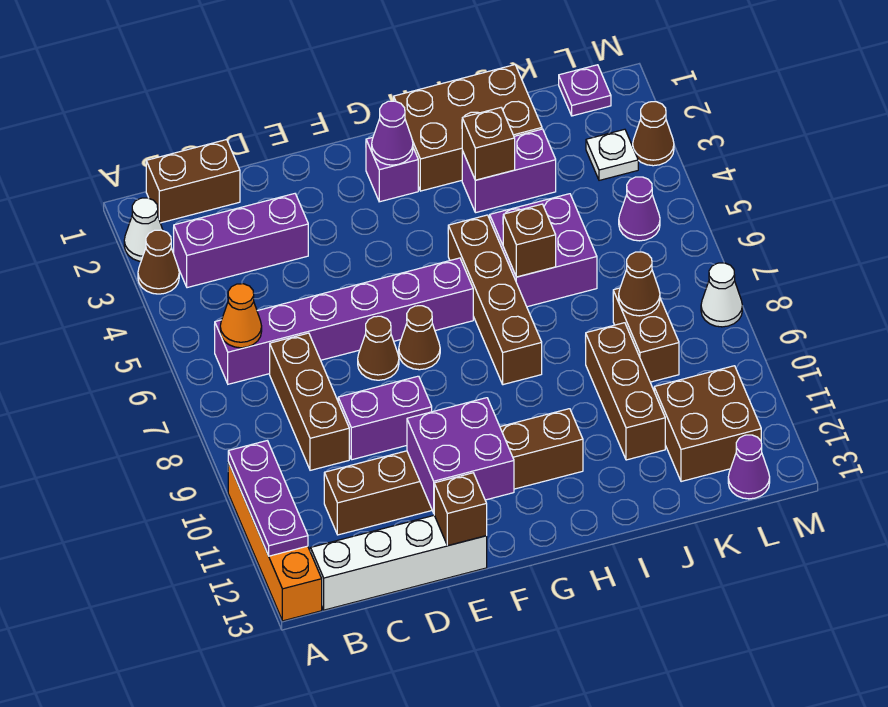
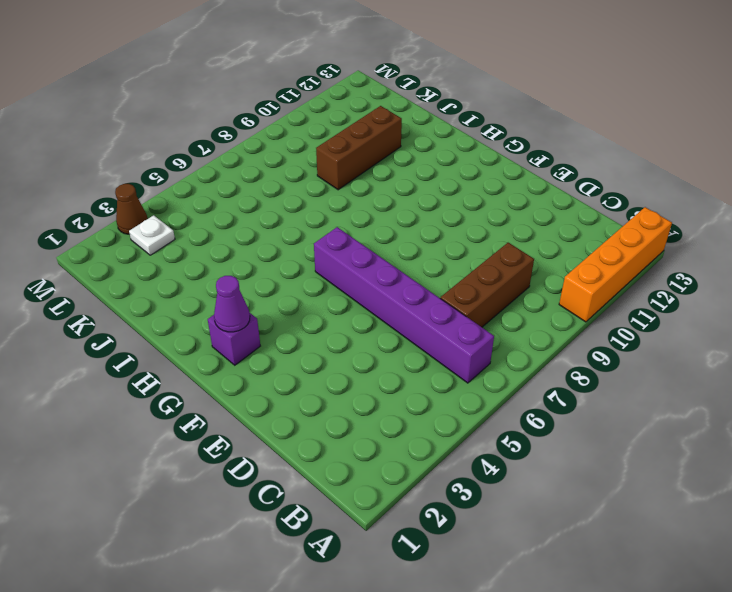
none -> white 1x1 cone [124,198,163,261]
none -> brown 1x1 cone [138,230,179,294]
none -> brown 1x2 brick [146,140,240,223]
none -> purple 1x3 brick [174,194,308,288]

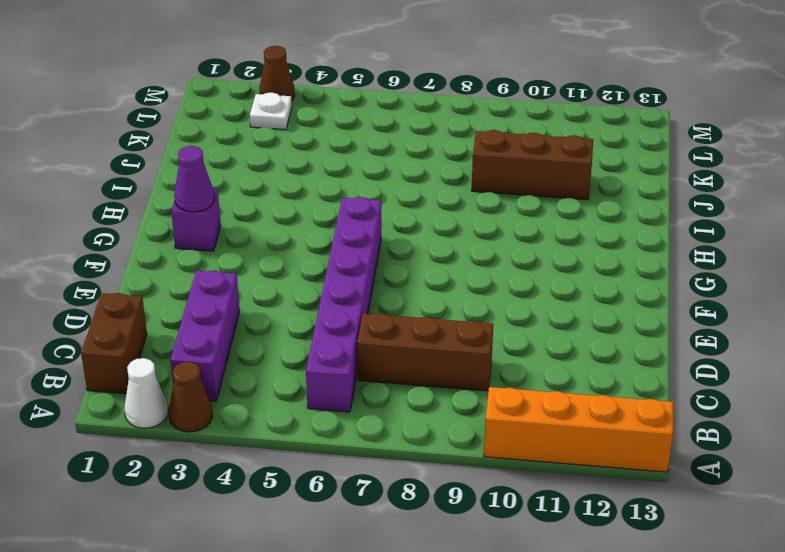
none -> white 1x4 brick [311,516,487,610]
none -> brown 1x6 brick [324,409,583,535]
none -> purple 1x2 brick [338,376,432,460]
none -> brown 1x1 cone [358,316,399,380]

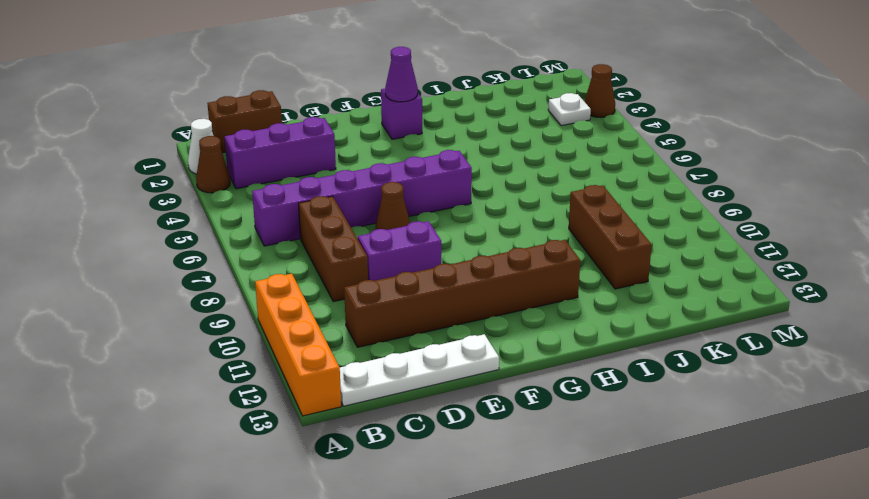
white 1x4 plate [340,334,499,406] -> white 1x4 brick [311,516,487,610]
none -> brown 1x1 cone [399,306,440,370]
none -> brown 2x3 brick [394,65,542,191]
none -> brown 1x4 brick [448,215,542,385]
none -> purple 1x2 brick [462,129,556,213]

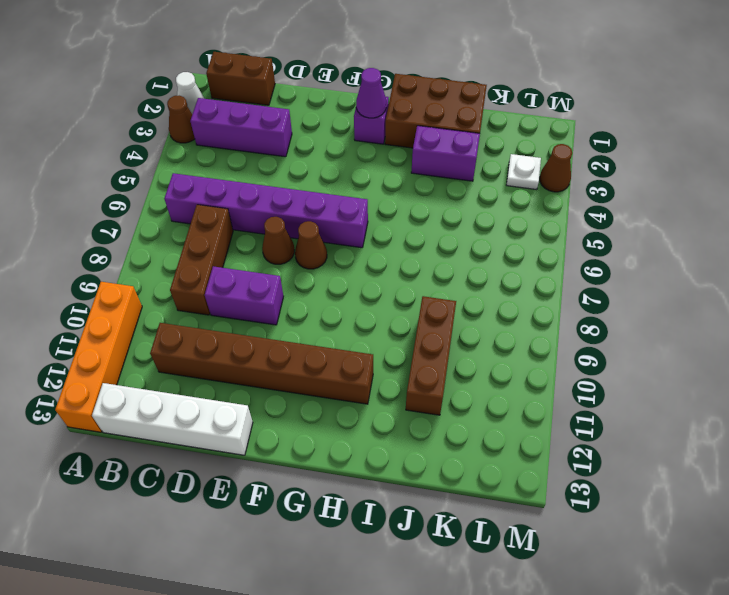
none -> brown 1x4 brick [448,215,542,385]
none -> purple 2x2 brick [490,194,597,307]
none -> brown 1x2 brick [613,288,679,382]
none -> brown 2x2 brick [654,366,761,482]

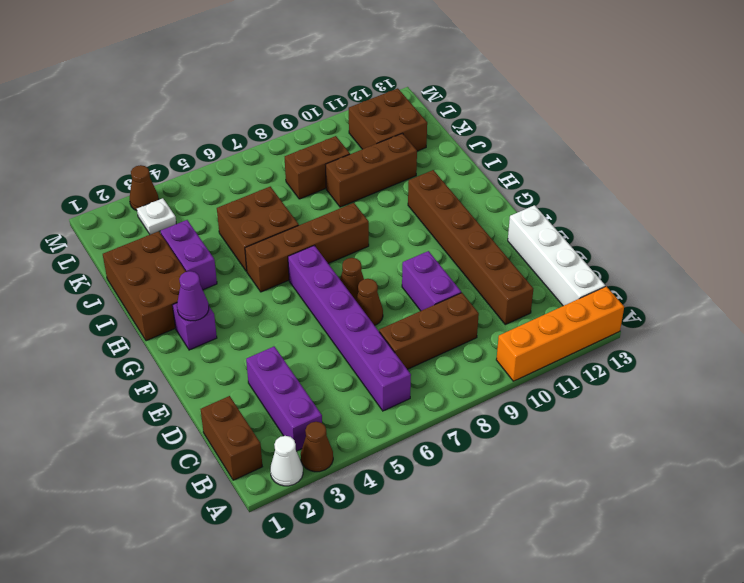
brown 2x2 brick [217,187,299,272] -> purple 2x2 brick [490,194,597,307]
none -> purple 1x1 plate [559,65,611,116]
none -> purple 1x1 cone [619,177,660,241]
none -> purple 1x1 cone [728,435,770,499]
none -> white 1x1 cone [701,263,742,327]

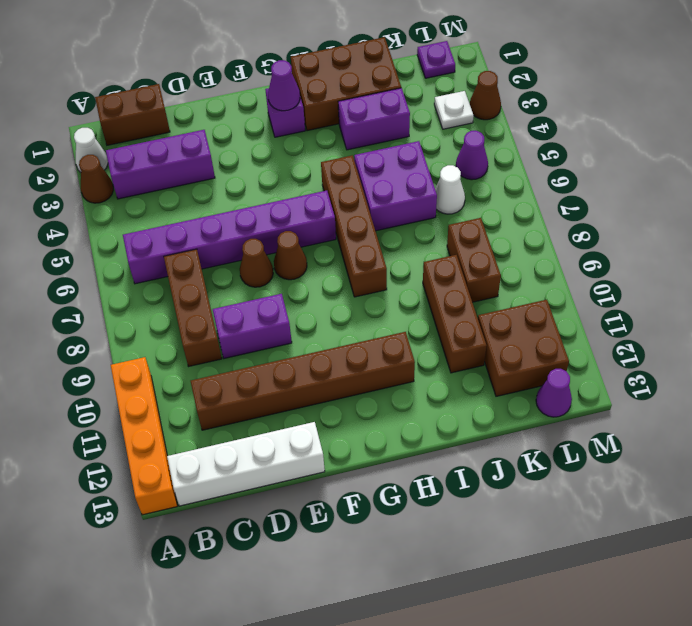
white 1x1 cone [435,165,465,214] -> white 1x1 cone moved to [701,263,742,327]
none -> purple 1x3 plate [228,441,308,556]
none -> orange 1x1 cone [220,284,262,348]
none -> purple 2x2 brick [407,398,514,513]
none -> brown 1x1 brick [434,473,487,546]

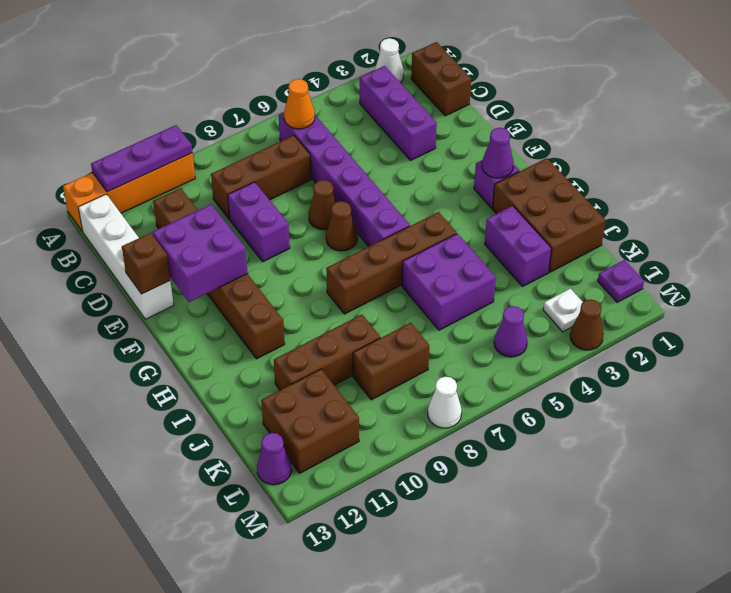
none -> brown 1x1 cone [138,230,179,294]
none -> brown 1x1 brick [462,108,515,180]
none -> brown 1x1 brick [503,204,556,277]
none -> brown 1x1 cone [619,252,660,316]

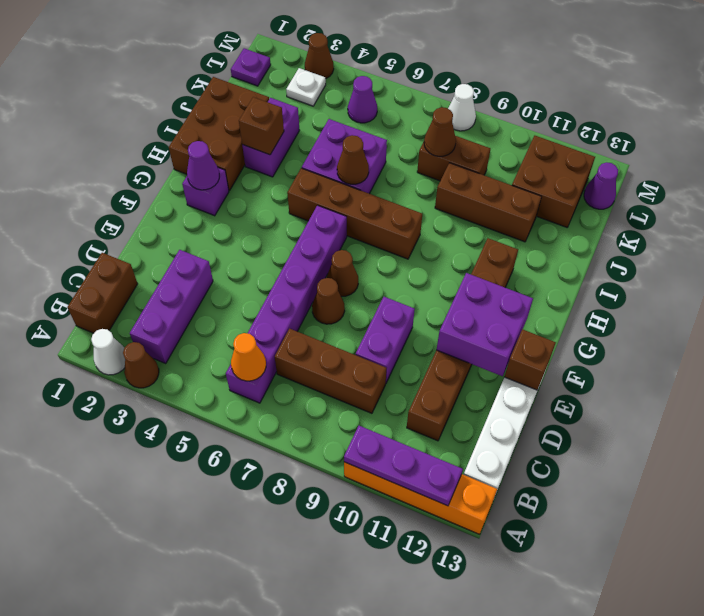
brown 1x1 cone [337,135,369,184] -> brown 1x1 brick [503,204,556,277]

